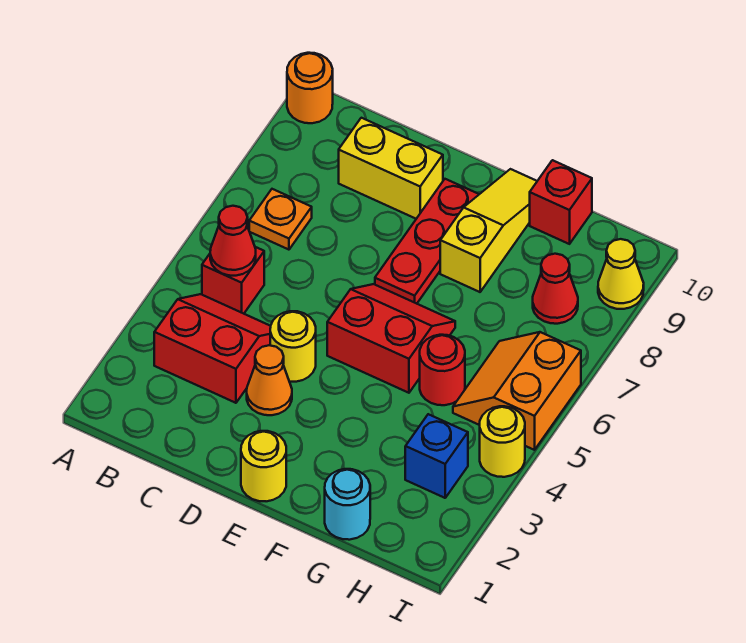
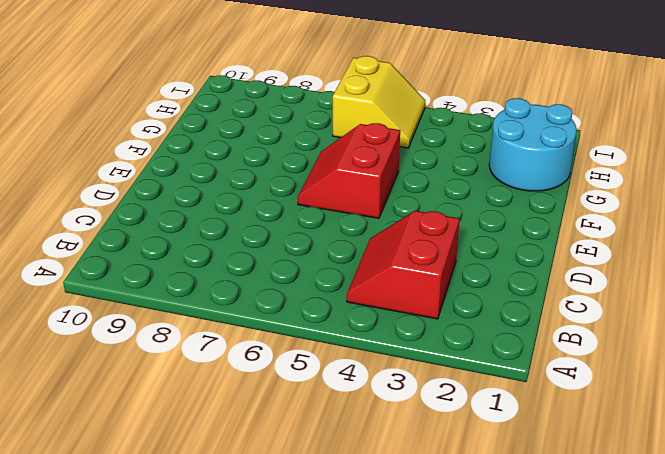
cyan 2x2 round brick [489,98,577,191] -> cyan 1x1 round brick [325,469,370,540]
yellow 2x2 slope [333,56,425,148] -> orange 2x2 slope [453,332,581,450]
none -> orange 1x1 round brick [287,53,333,123]
none -> red 1x1 brick [202,247,264,314]
none -> orange 1x1 plate [249,189,312,250]

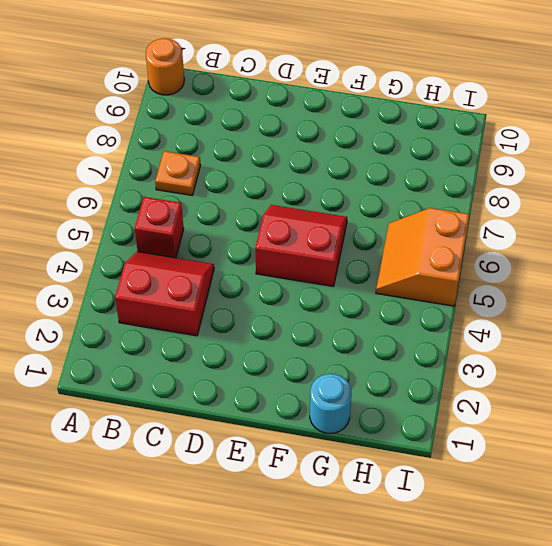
none -> yellow 1x2 brick [339,118,443,219]
none -> orange 1x1 cone [247,345,292,415]
none -> yellow 1x1 round brick [270,311,316,382]

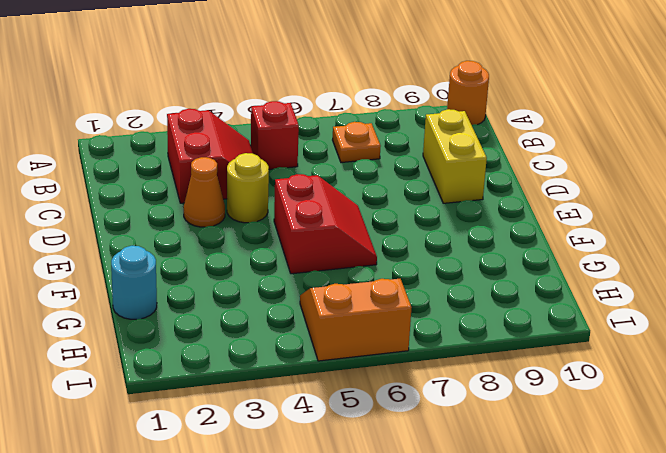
none -> yellow 1x1 round brick [241,431,286,501]
none -> red 1x3 plate [375,179,479,304]
none -> yellow 1x3 slope [440,169,537,292]

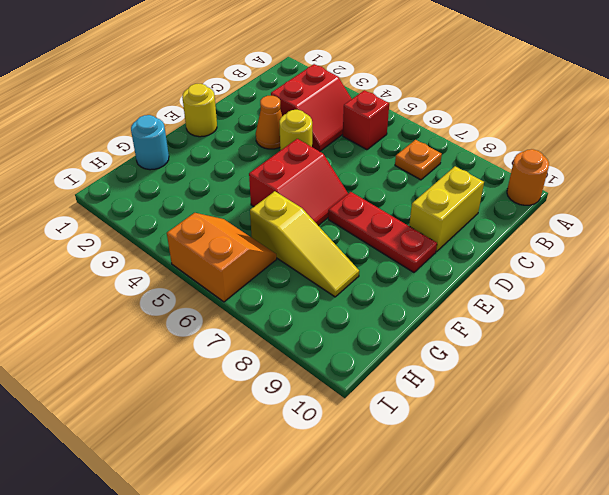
yellow 1x3 slope [250,191,359,297] -> yellow 1x3 slope moved to [440,169,537,292]
none -> red 1x1 round brick [420,335,465,405]
none -> red 1x1 brick [530,160,592,244]
none -> blue 1x1 brick [405,414,468,498]

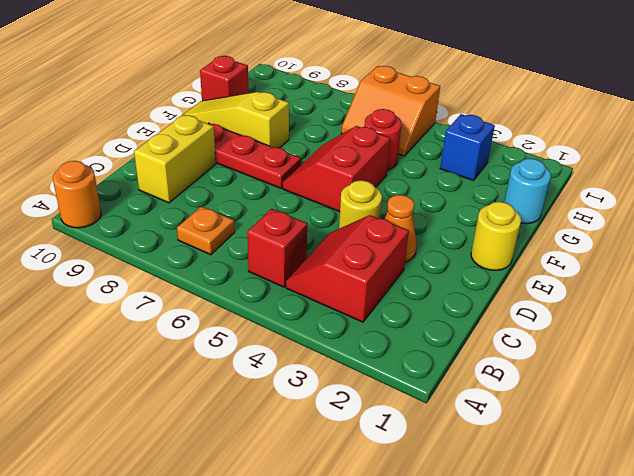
none -> red 1x1 cone [533,254,578,324]
none -> yellow 1x1 round brick [480,406,525,477]
none -> yellow 1x1 cone [598,239,644,309]

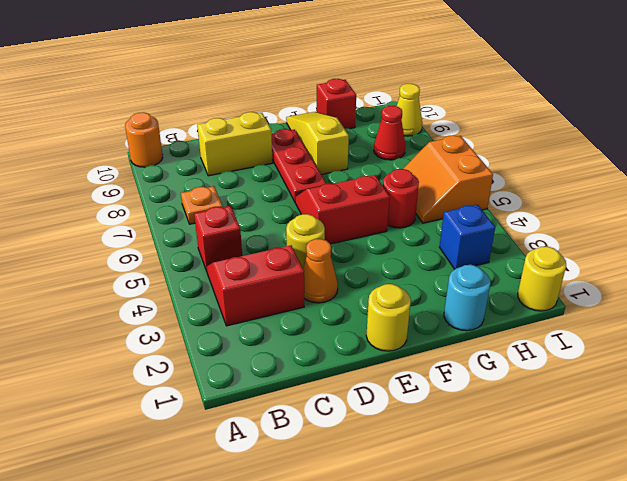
yellow 1x1 round brick [518,246,566,311] -> yellow 1x1 round brick moved to [480,406,525,477]
none -> red 1x1 cone [210,206,256,276]

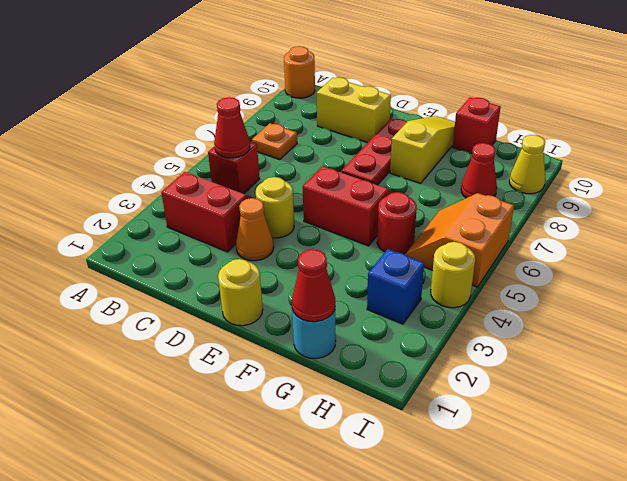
red 1x1 cone [292,249,335,322] -> none

